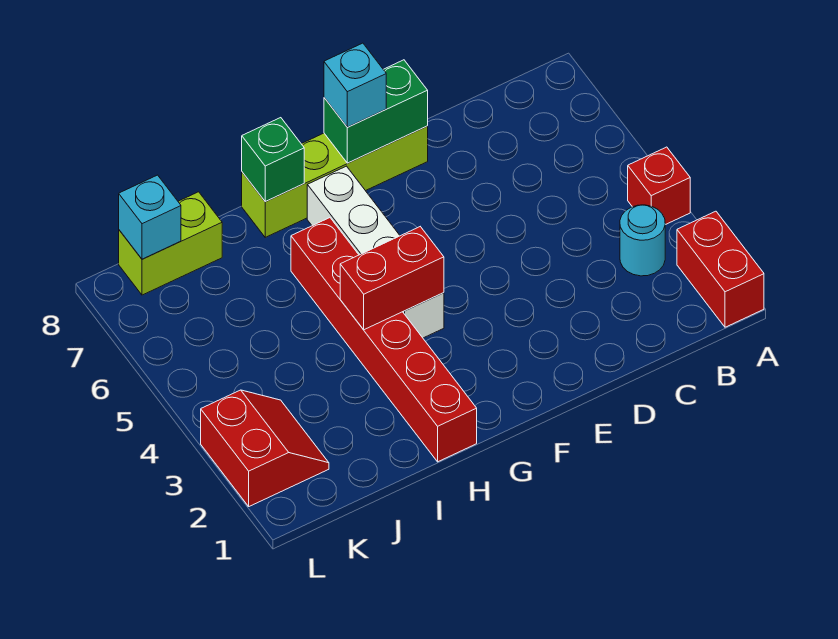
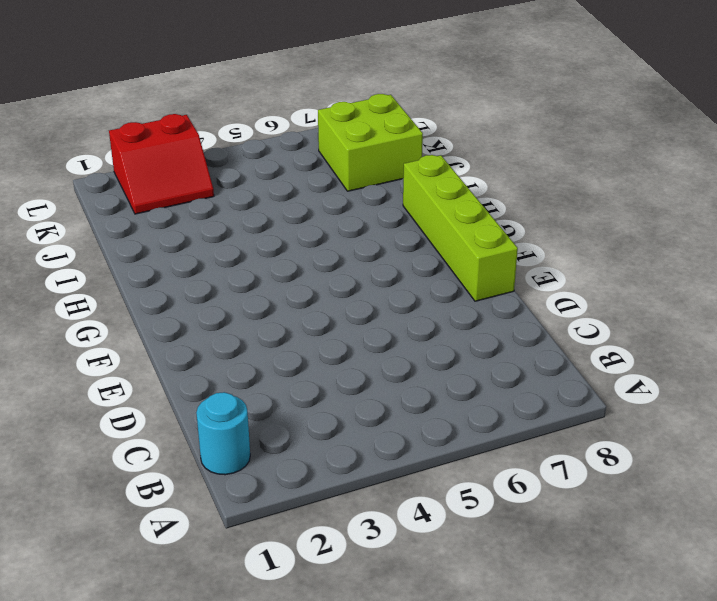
cyan 1x1 round brick [196,392,250,475] -> cyan 1x1 round brick moved to [620,205,665,276]
lime 2x2 brick [318,94,423,191] -> lime 1x2 brick [119,192,222,295]
none -> red 1x2 brick [677,211,764,327]
none -> red 1x1 brick [628,147,690,225]
none -> white 1x4 brick [307,166,444,338]

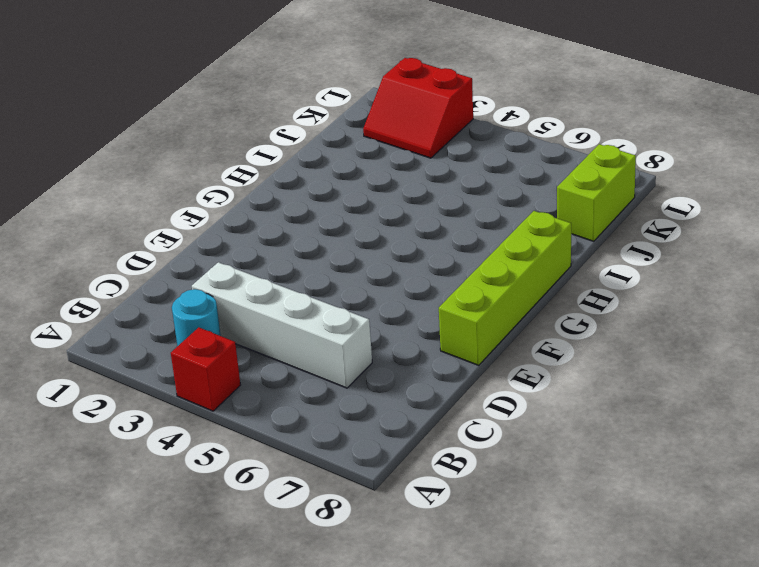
white 1x4 brick [192,262,372,388] -> white 1x4 brick moved to [307,166,444,338]
none -> red 1x2 brick [677,211,764,327]
none -> red 1x6 brick [291,218,477,462]
none -> green 1x2 brick [324,60,428,163]

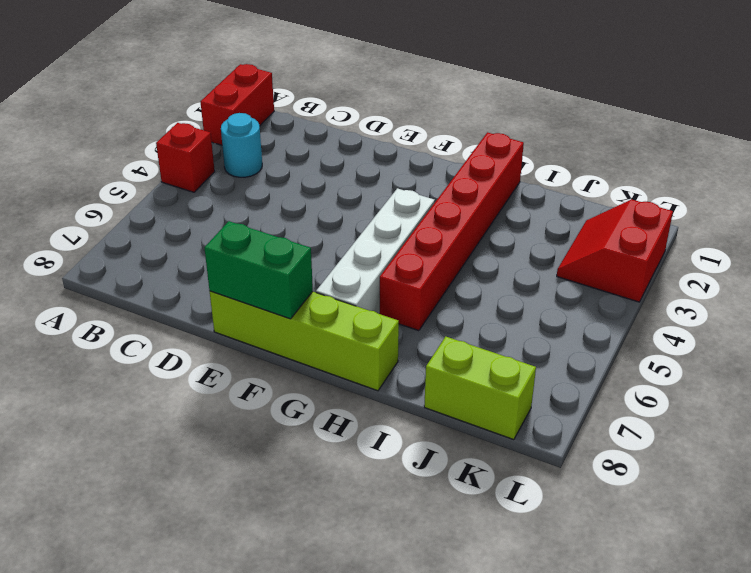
none -> red 1x2 brick [340,227,444,330]
none -> green 1x1 brick [242,118,304,202]
none -> cyan 1x1 brick [119,175,181,259]

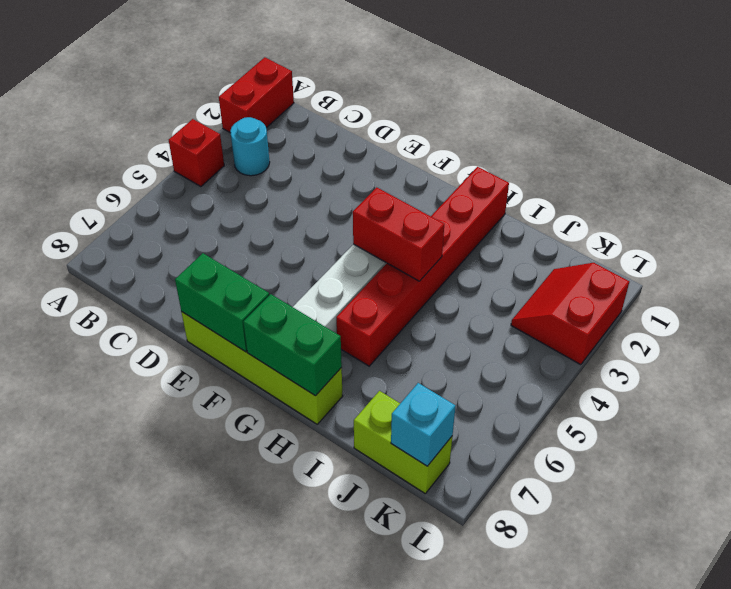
green 1x2 brick [243,294,342,396] -> green 1x1 brick [242,118,304,202]
none -> cyan 1x1 brick [324,43,386,127]

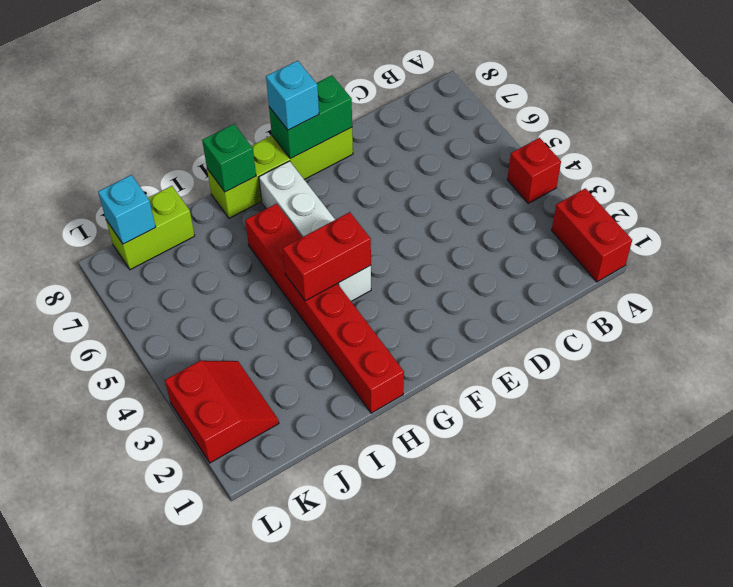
none -> cyan 1x1 round brick [620,205,665,276]

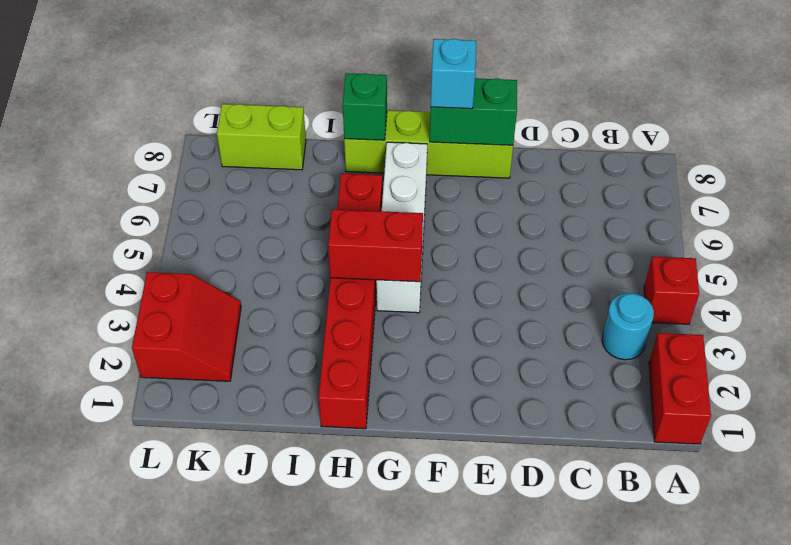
none -> cyan 1x1 brick [119,175,181,259]

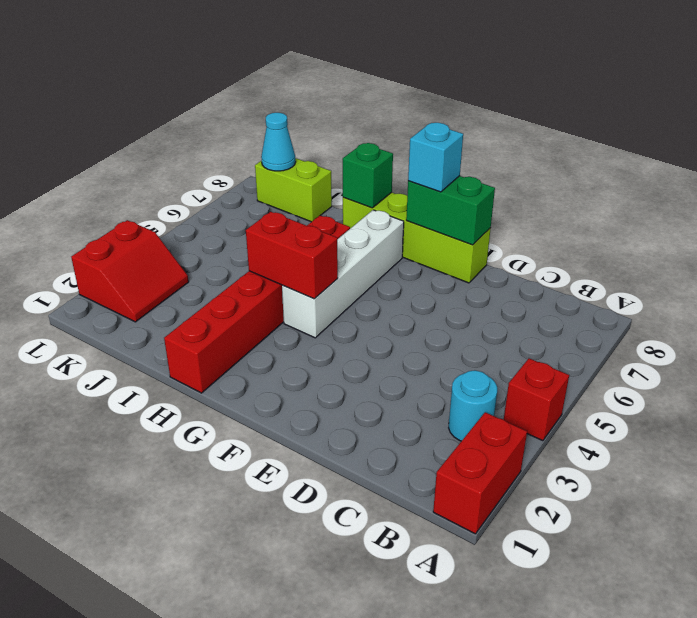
cyan 1x1 cone [261,113,296,171] -> cyan 1x1 brick [119,175,181,259]

